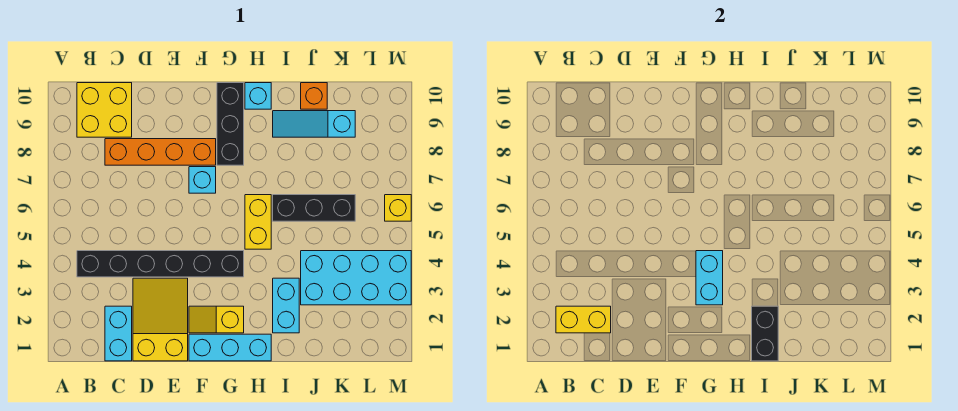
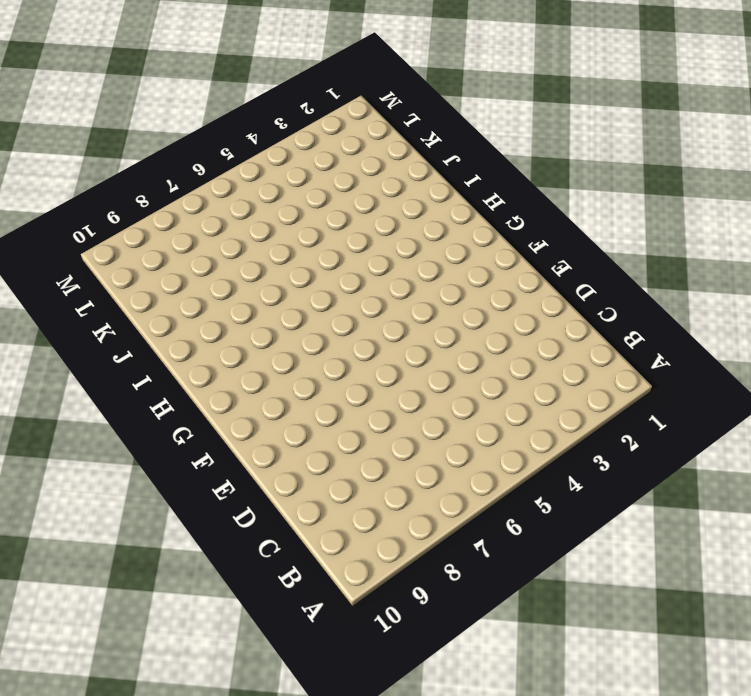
none -> black 1x6 brick [77,251,244,277]
none -> yellow 2x2 brick [77,83,132,137]
none -> cyan 1x2 brick [105,306,132,361]

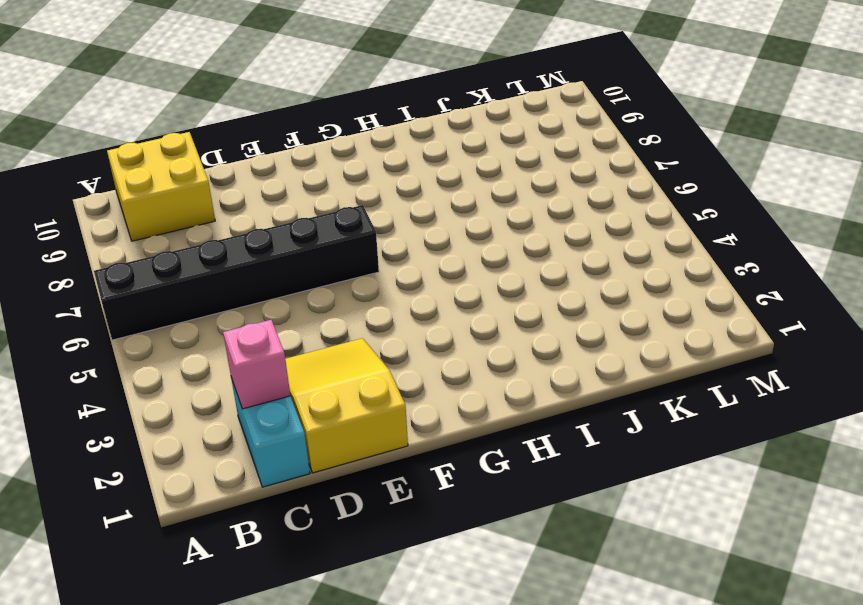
black 1x6 brick [94,205,379,340] -> black 1x6 brick moved to [77,251,244,277]
pink 1x1 brick [223,320,290,409] -> yellow 1x2 brick [556,306,611,333]
none -> orange 1x4 brick [105,139,216,165]
none -> cyan 1x3 brick [189,334,271,361]
none -> yellow 1x2 slope [189,306,244,333]

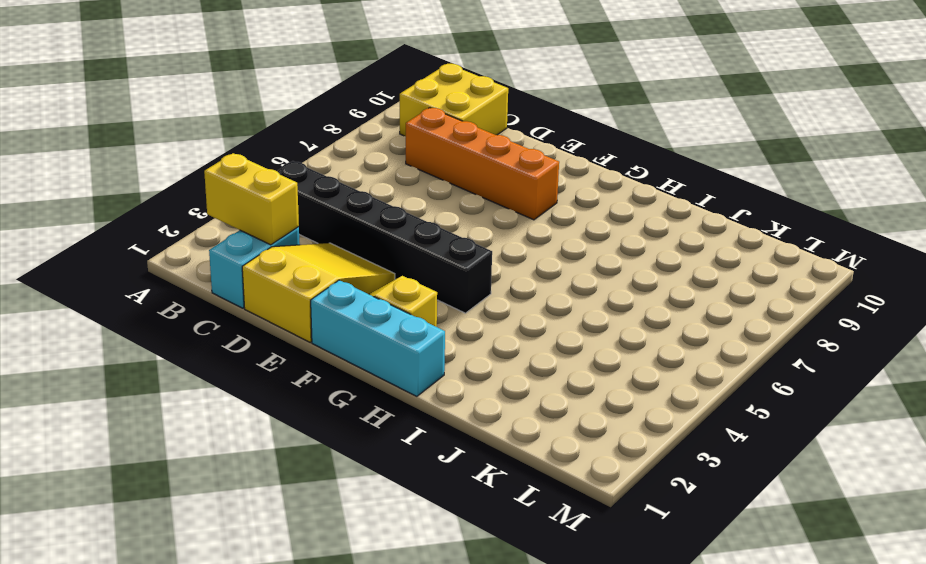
none -> cyan 1x1 brick [189,167,216,193]
none -> black 1x3 brick [217,83,244,165]
none -> yellow 1x2 brick [245,195,271,249]

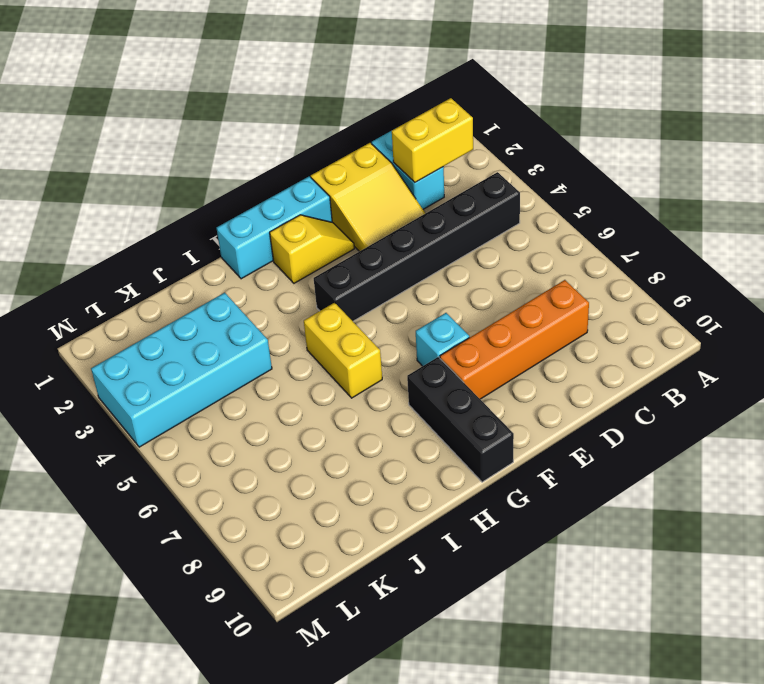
none -> yellow 2x2 brick [77,83,132,137]
none -> cyan 1x1 brick [245,83,271,109]
none -> cyan 1x2 brick [273,278,299,333]

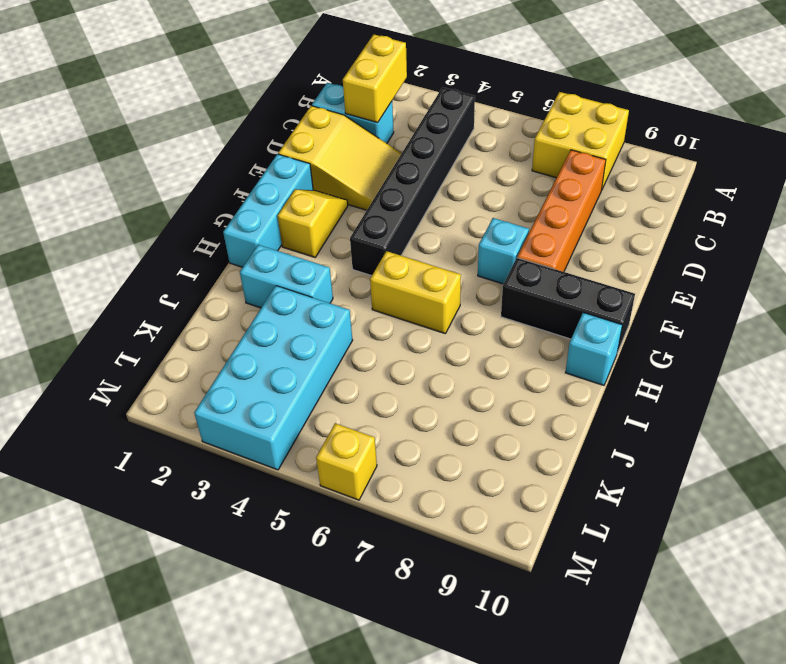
yellow 2x2 brick [532,92,629,190] -> yellow 2x2 brick moved to [77,83,132,137]
none -> black 1x3 brick [273,195,355,221]
none -> cyan 1x3 slope [273,111,355,137]
none -> orange 1x1 brick [301,83,327,109]

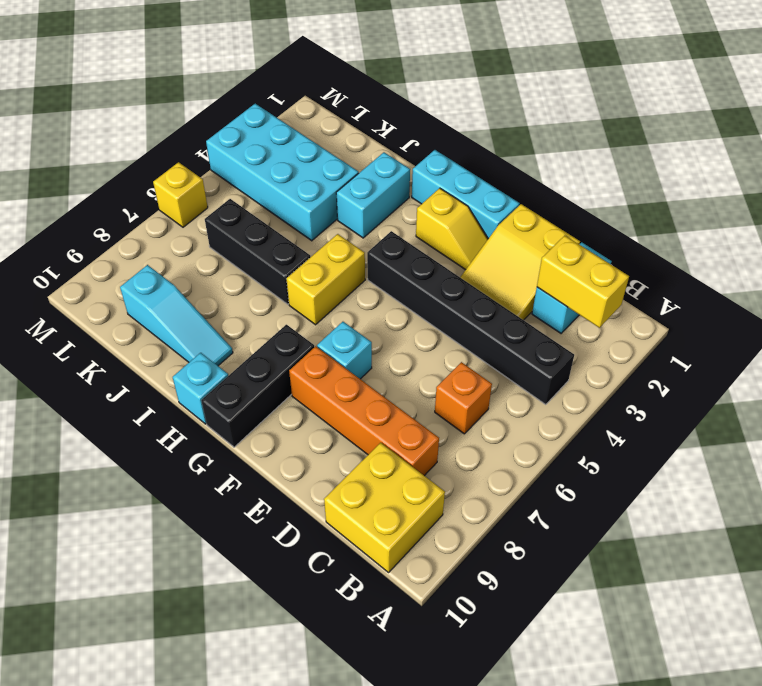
orange 1x1 brick [435,362,492,434] -> orange 1x1 brick moved to [301,83,327,109]
none -> cyan 1x2 brick [696,251,723,305]
none -> black 1x2 brick [752,306,778,361]

